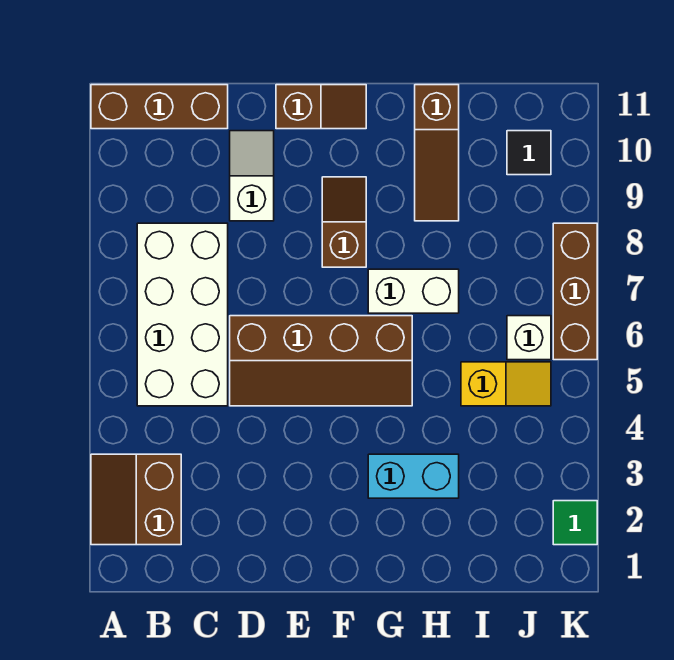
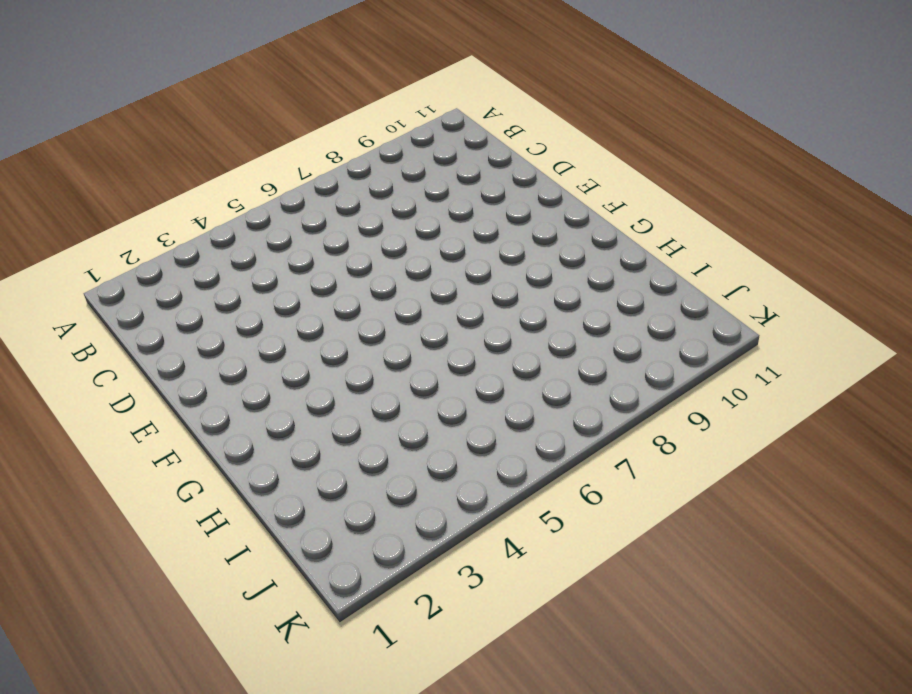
none -> brown 2x2 slope [91,454,181,545]
none -> brown 1x3 brick [91,85,228,129]
none -> white 2x4 brick [137,223,228,406]

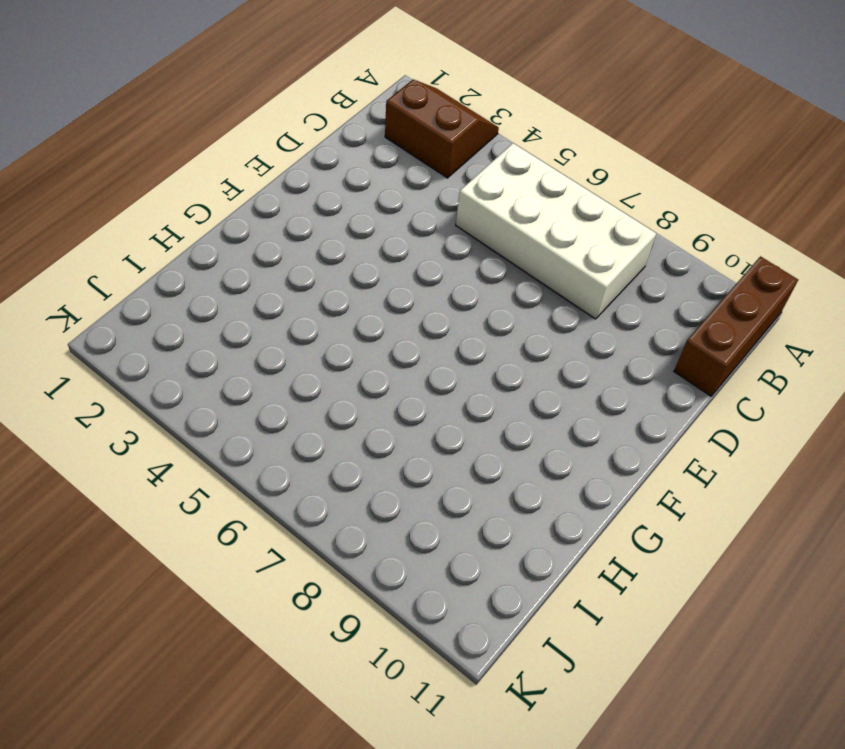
none -> brown 2x4 slope [230,316,412,406]
none -> white 1x2 slope [230,131,274,221]
none -> brown 1x2 slope [276,85,366,129]

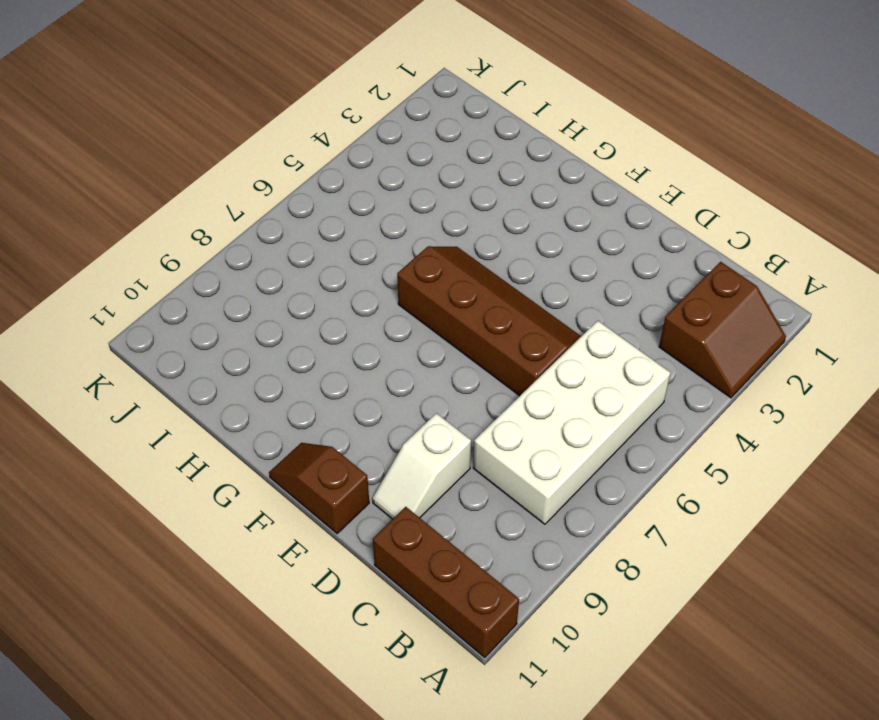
none -> brown 1x2 slope [322,177,366,267]
none -> cyan 1x2 brick [368,454,459,498]
none -> white 1x2 brick [368,269,459,313]

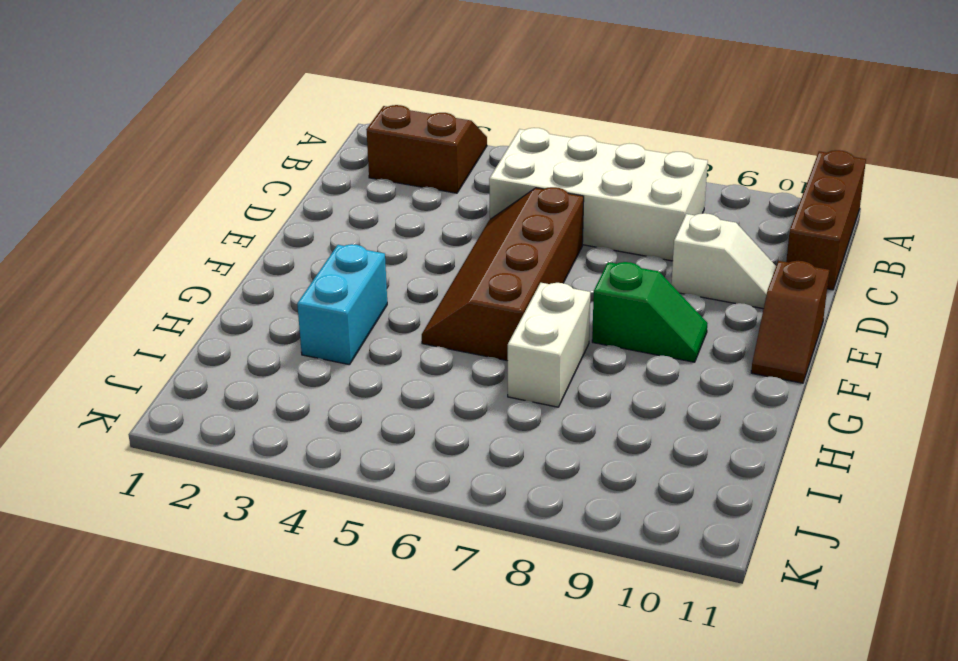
green 1x2 slope [592,262,707,362] -> brown 1x2 slope [322,177,366,267]
none -> brown 1x3 slope [415,85,459,221]
none -> yellow 1x2 slope [461,362,551,406]
none -> white 1x1 brick [507,316,551,360]

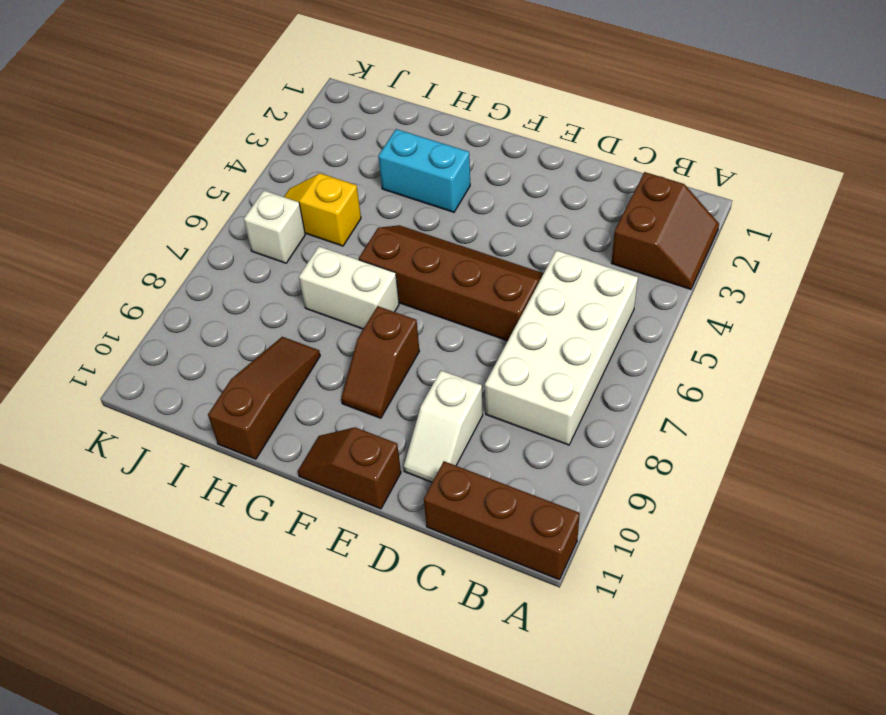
none -> black 1x1 tile [507,131,551,175]
none -> green 1x1 tile [553,501,597,545]
none -> brown 1x3 brick [553,223,597,360]

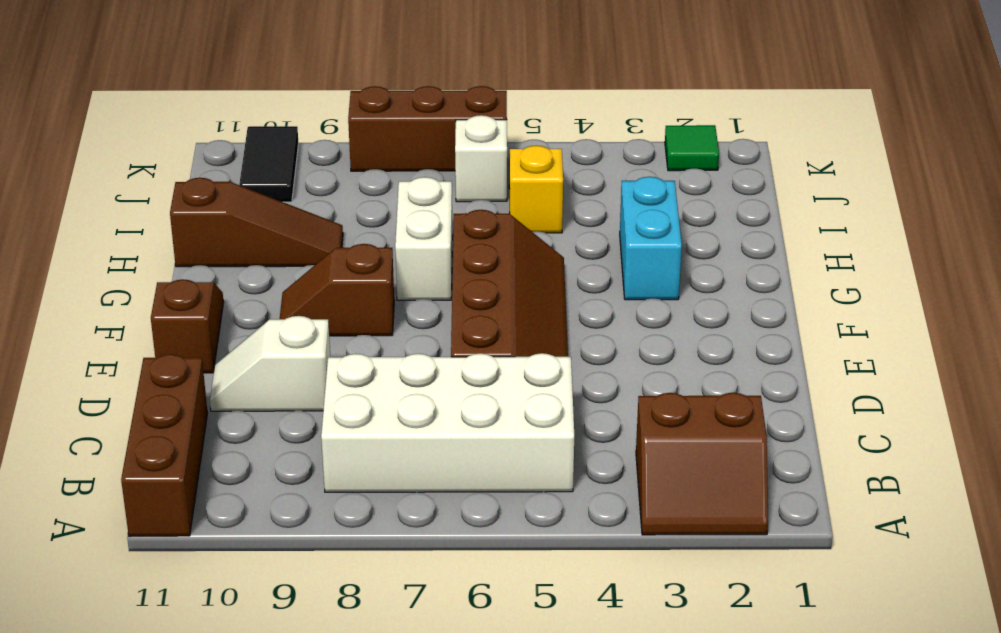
black 1x2 tile [239,126,299,202] -> black 1x1 tile [507,131,551,175]

